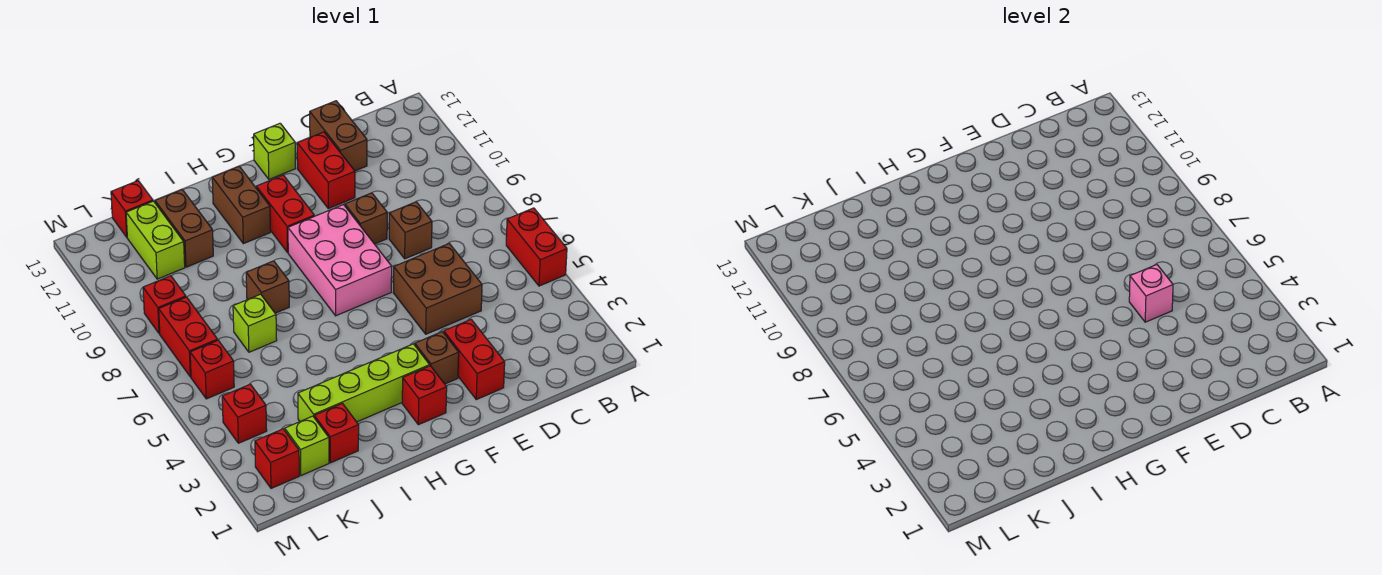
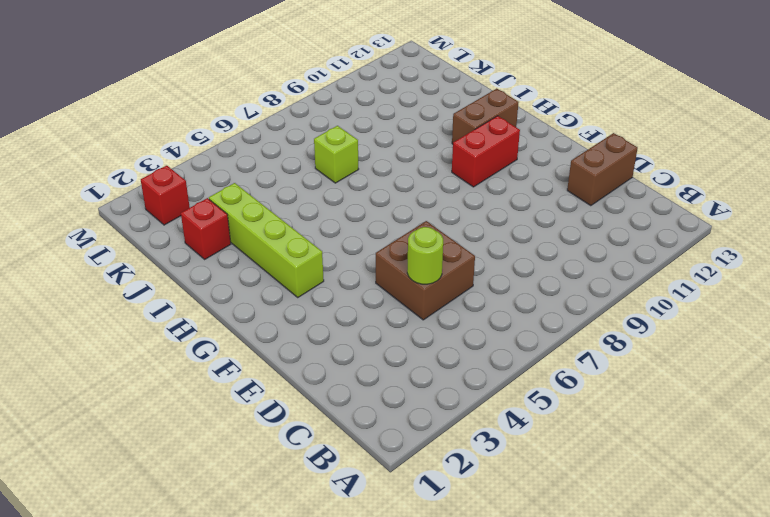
lime 1x1 round brick [407,227,443,284] -> pink 1x1 brick [1129,265,1173,322]
none -> red 1x2 brick [506,208,567,286]
none -> brown 1x1 brick [389,202,432,259]
none -> red 1x2 brick [444,319,505,400]

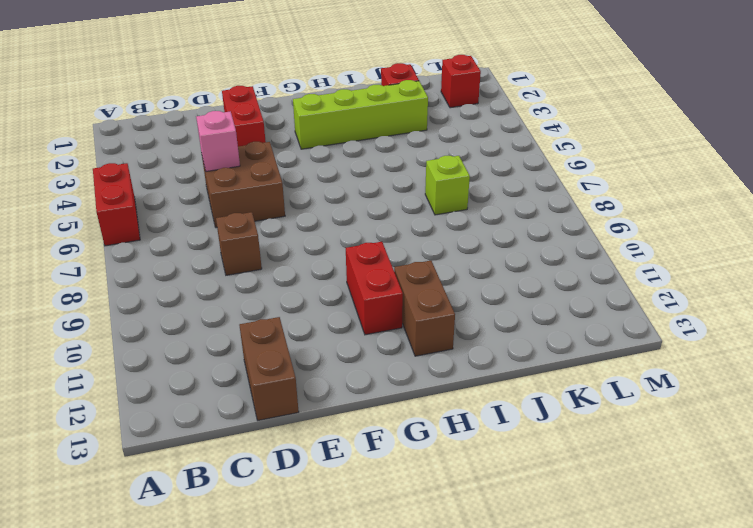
none -> brown 1x1 brick [345,193,387,244]
none -> red 1x2 brick [297,132,355,209]
none -> brown 1x1 brick [415,332,459,384]

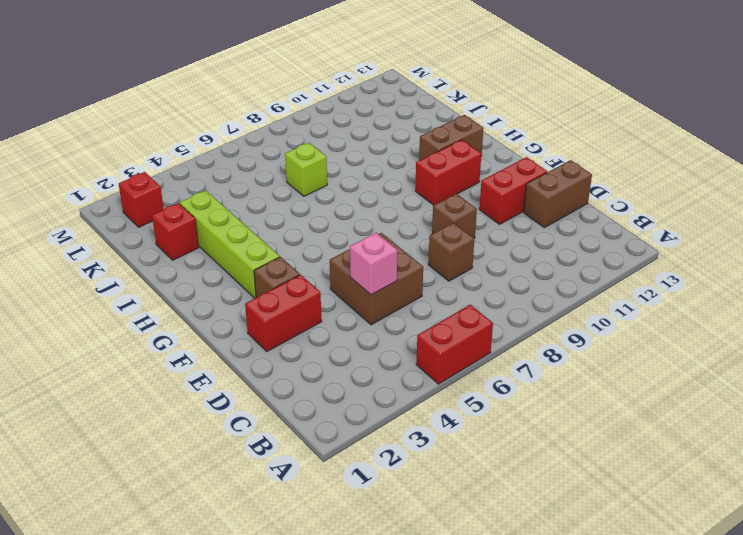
none -> pink 2x3 brick [288,204,392,316]
none -> lime 1x1 brick [254,123,296,179]
none -> red 1x1 brick [402,366,447,425]

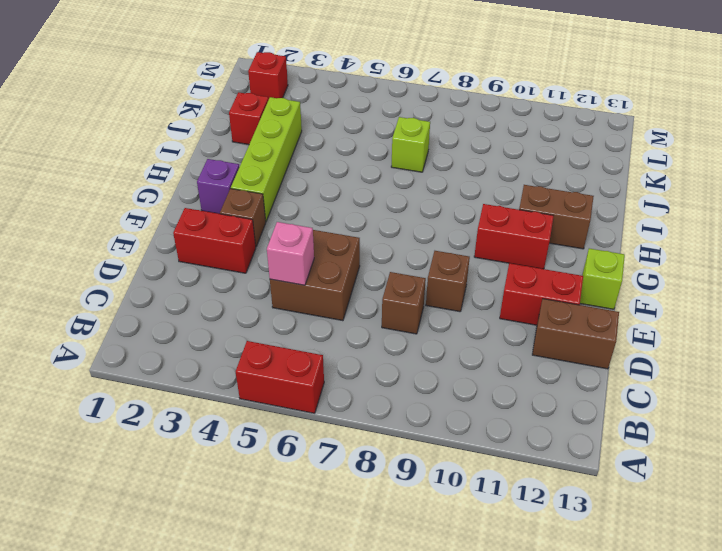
purple 1x1 brick [197,159,239,214] -> red 1x1 brick [402,366,447,425]
none -> pink 2x3 brick [288,204,392,316]
none -> brown 1x1 brick [246,261,289,313]
none -> brown 1x2 brick [155,190,213,267]

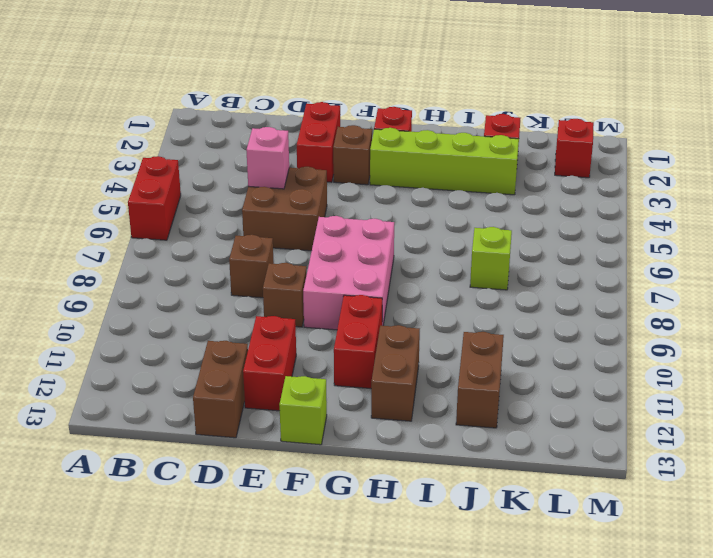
none -> brown 1x1 brick [246,261,289,313]
none -> lime 1x1 brick [285,416,329,475]
none -> lime 1x2 brick [126,201,185,279]

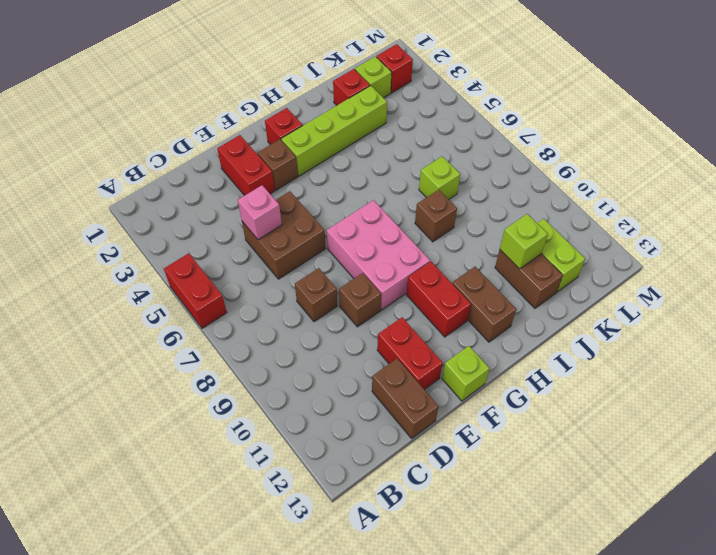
lime 1x1 brick [500,214,548,269] -> none
none -> red 1x1 brick [111,181,153,237]
none -> red 1x1 brick [222,384,267,443]
none -> red 1x1 brick [190,340,234,399]

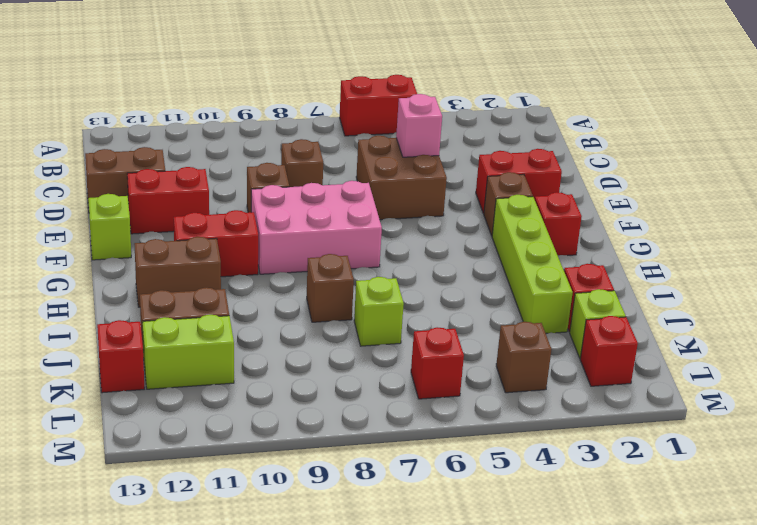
brown 1x1 brick [496,322,552,393] -> red 1x1 brick [222,384,267,443]
none -> red 1x2 brick [159,297,218,377]
none -> red 1x1 brick [143,276,186,334]

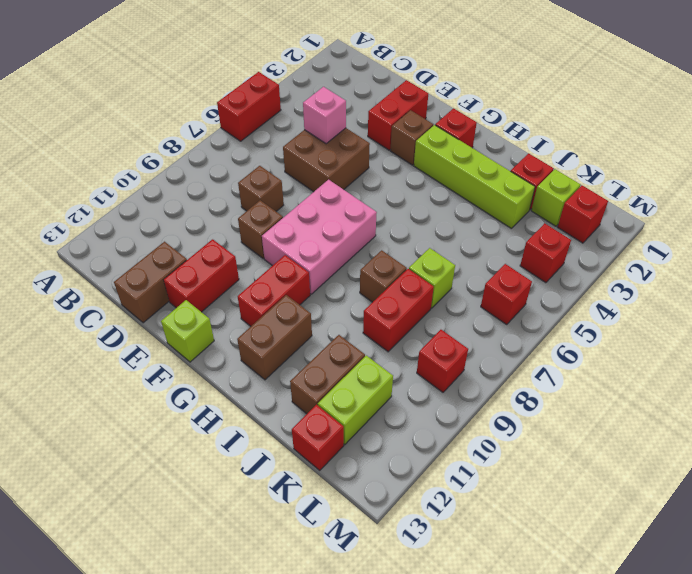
red 1x2 brick [363,269,434,352] -> red 1x2 brick moved to [159,297,218,377]

